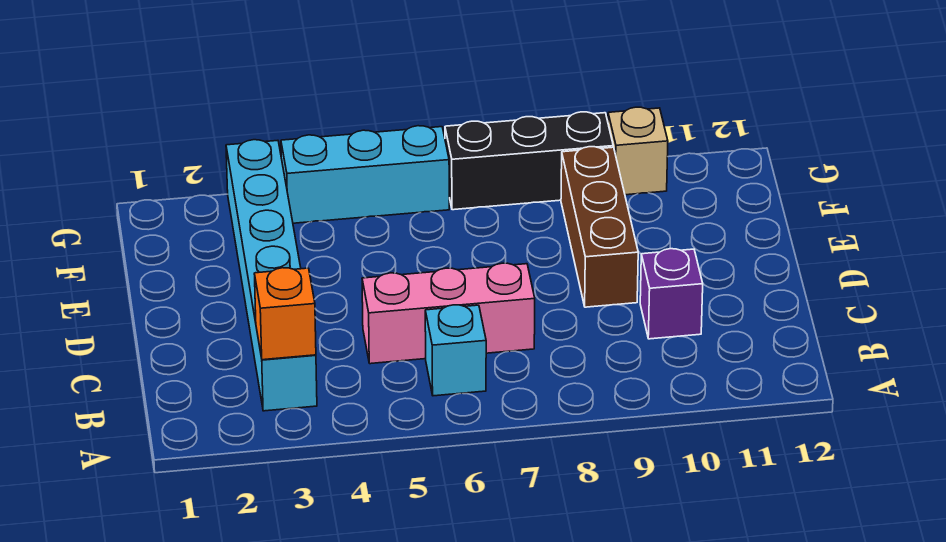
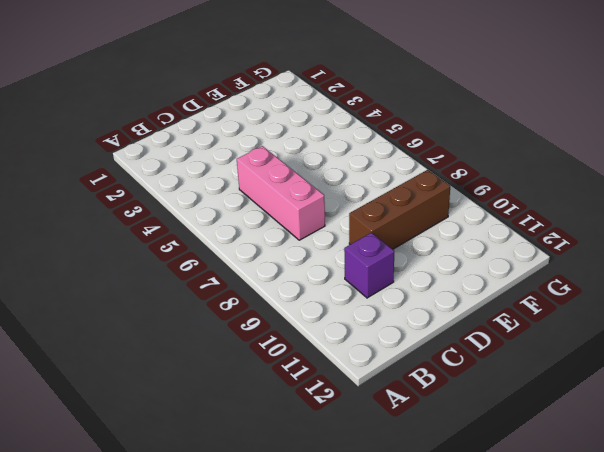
none -> cyan 1x6 brick [226,140,317,411]
none -> cyan 1x1 brick [425,305,486,396]

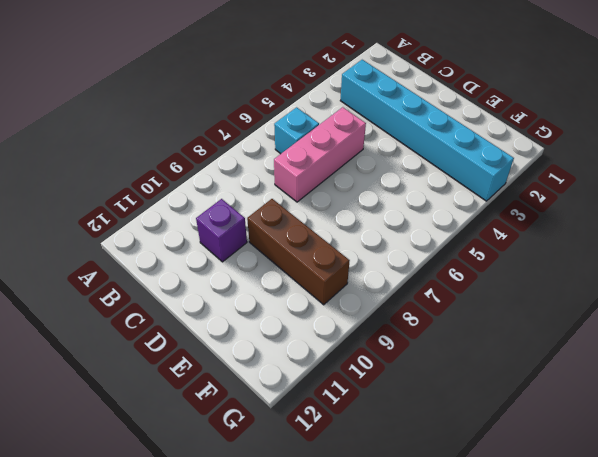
none -> cyan 1x3 brick [281,126,449,223]
none -> black 1x3 brick [445,112,613,210]

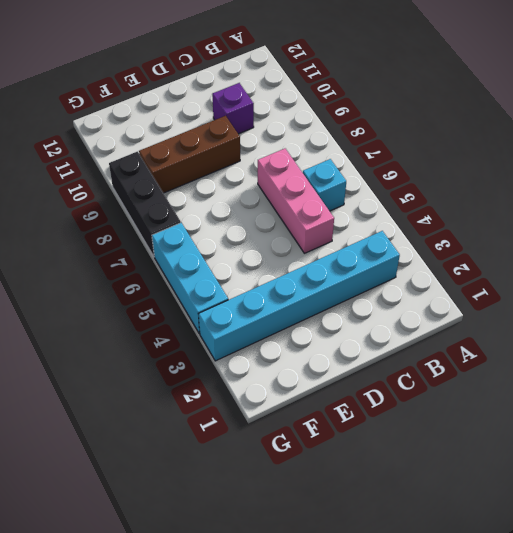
none -> tan 1x1 brick [608,107,668,195]
none -> orange 1x1 brick [254,268,316,360]

